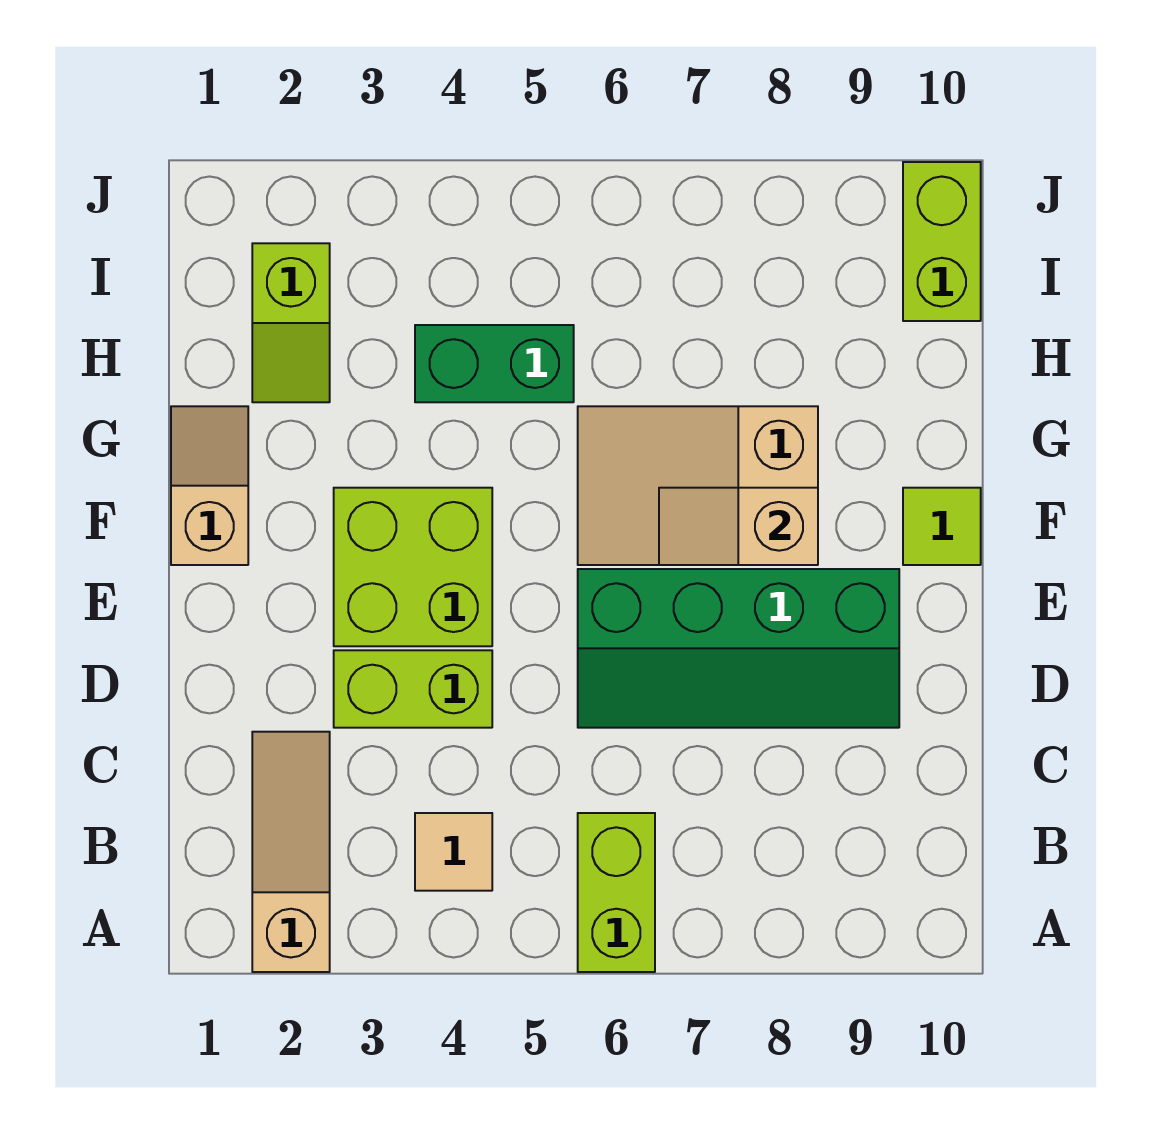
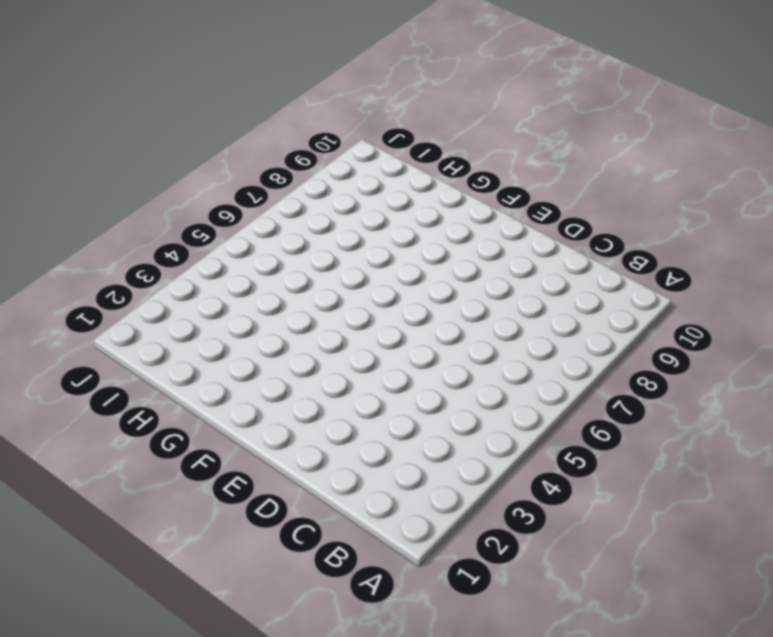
none -> tan 1x3 slope [252,732,330,972]
none -> lime 1x2 brick [578,813,655,972]
none -> tan 1x1 tile [415,813,492,891]

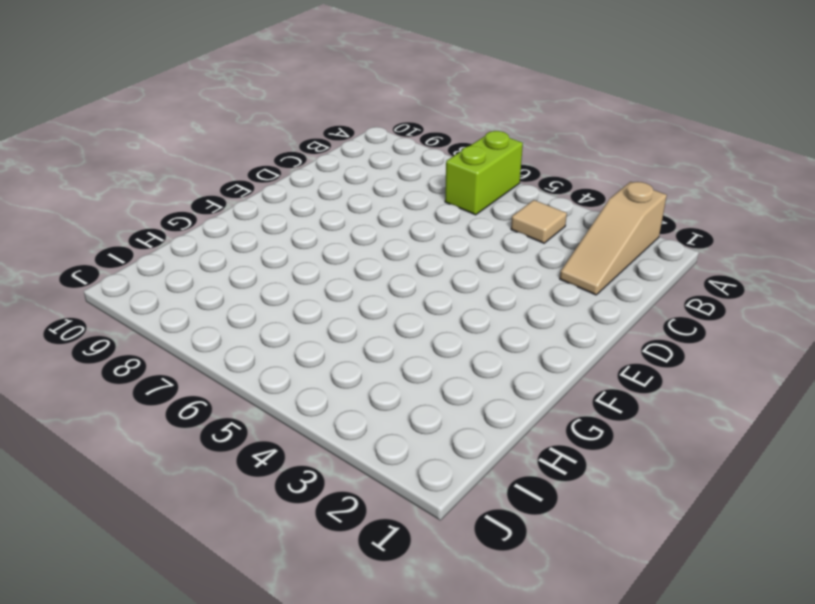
none -> lime 1x2 brick [334,650,492,728]
none -> green 2x4 slope [578,569,899,728]
none -> lime 2x2 brick [334,488,492,646]

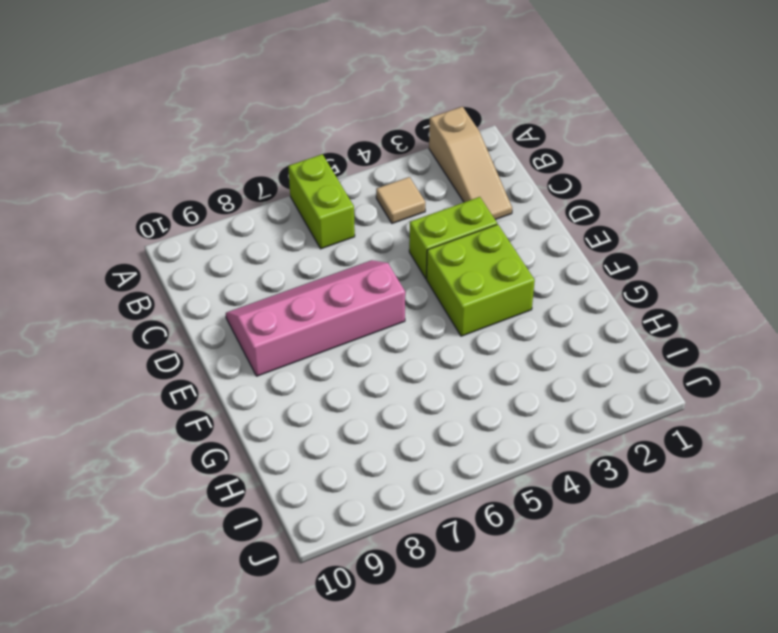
pink 2x4 slope [226,260,405,376] -> green 2x4 slope [578,569,899,728]
none -> tan 1x2 slope [171,406,248,565]
none -> tan 2x3 slope [578,406,818,565]
none -> lime 1x1 tile [903,488,981,565]

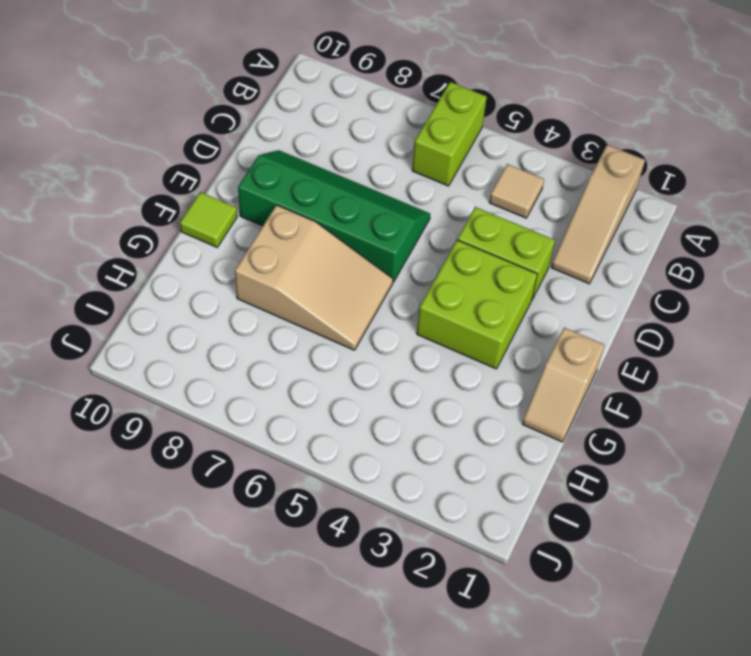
none -> lime 1x2 slope [252,243,330,402]
none -> green 1x2 brick [415,325,574,402]
none -> lime 1x2 brick [903,162,981,321]

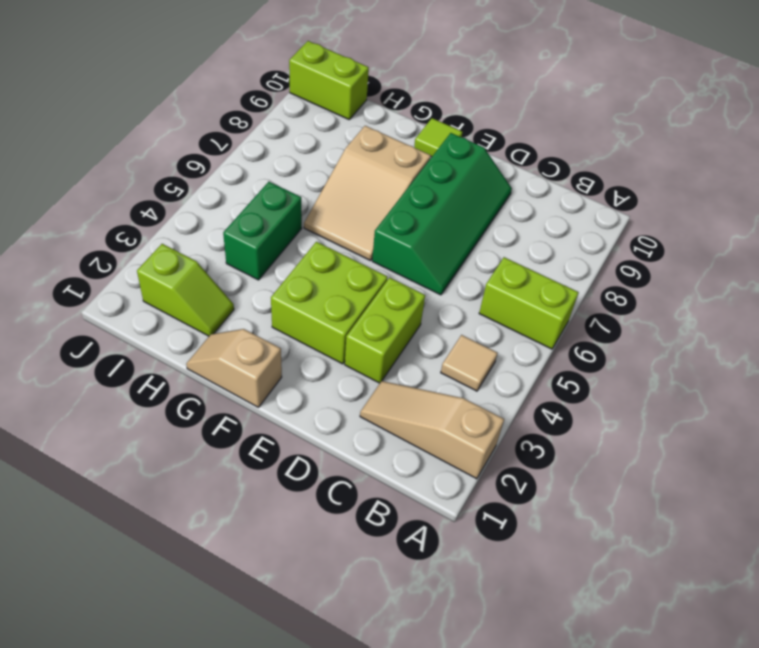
none -> tan 1x2 slope [659,488,818,565]

